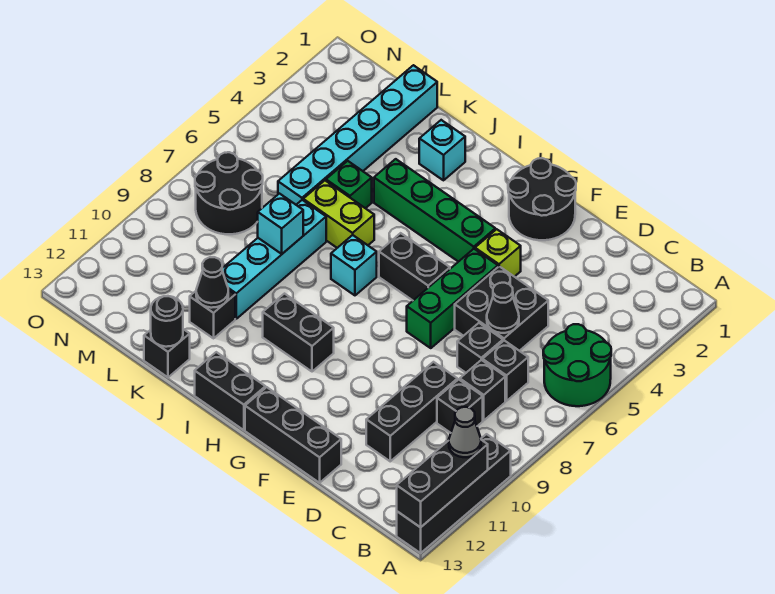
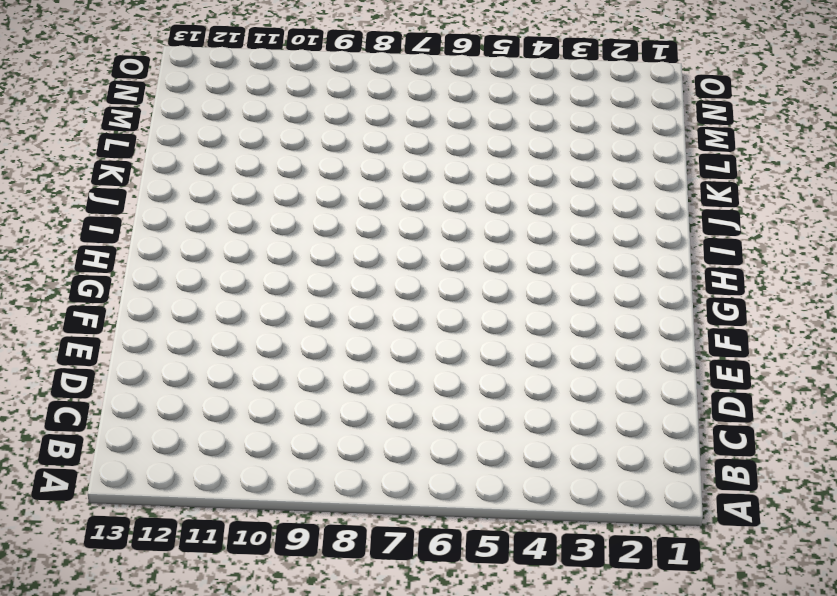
none -> green 2x2 round brick [543,324,611,406]
none -> black 1x4 brick [397,434,511,553]
none -> black 1x1 brick [483,340,528,401]
none -> black 1x1 brick [460,360,505,420]

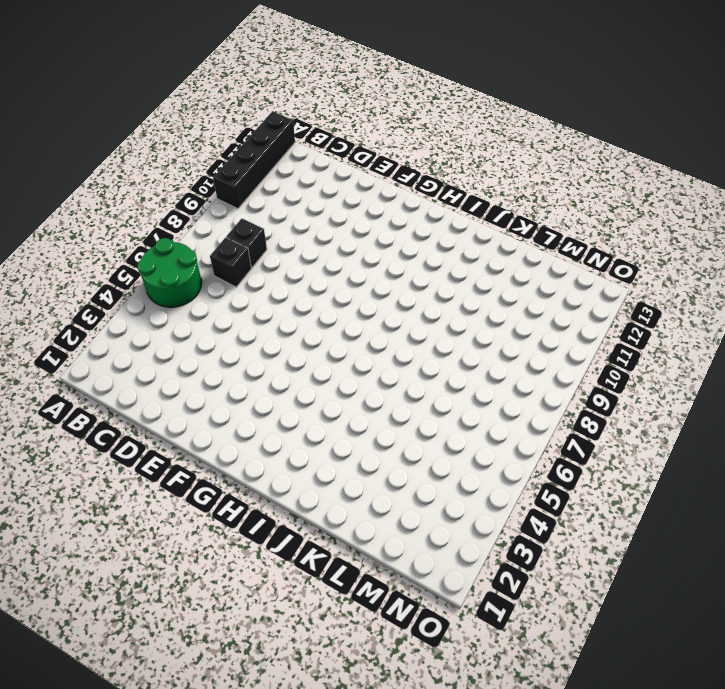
none -> black 1x1 brick [437,379,483,433]
none -> black 2x2 brick [455,266,548,351]
none -> black 1x1 brick [457,323,503,373]
none -> black 1x3 brick [366,362,457,461]

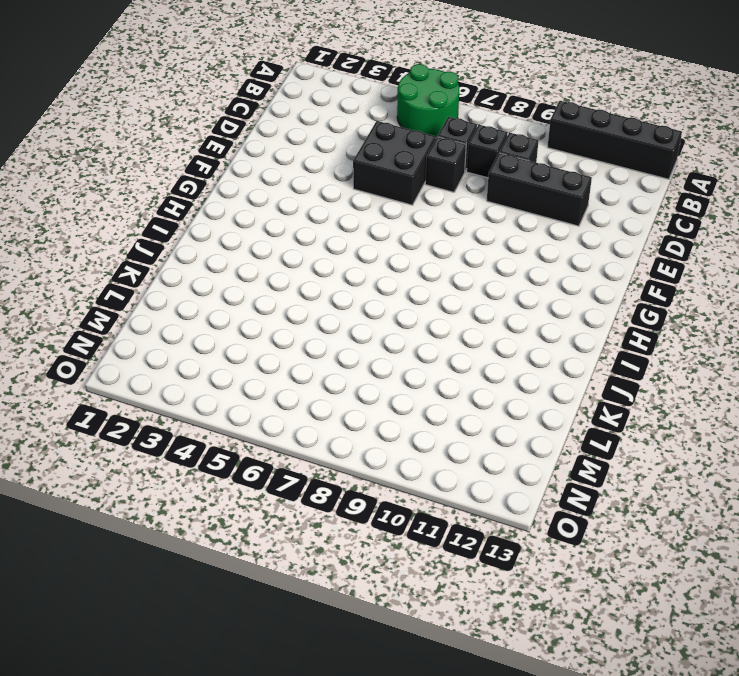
none -> black 1x3 brick [245,387,341,483]
none -> black 2x2 round brick [508,158,576,240]
none -> lime 1x1 brick [475,229,521,277]
none -> green 1x3 brick [407,249,498,348]

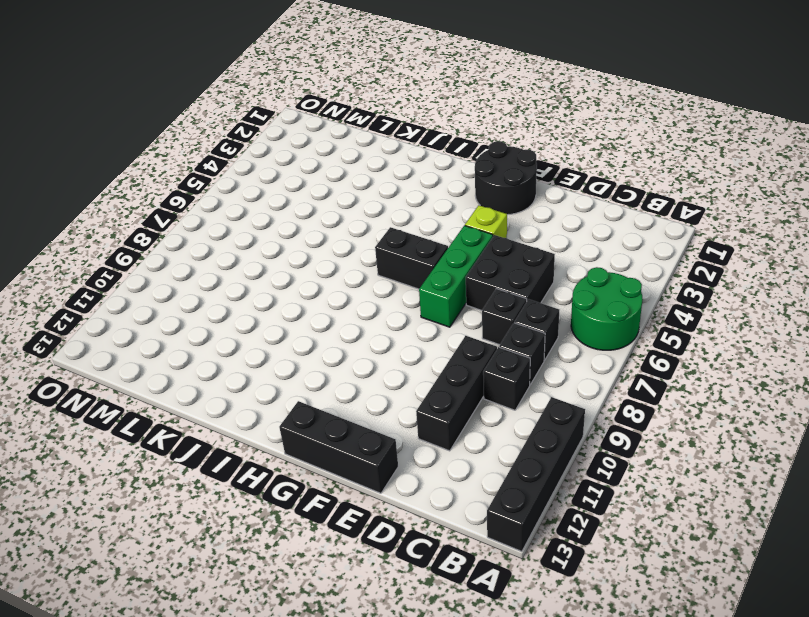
none -> green 1x4 brick [374,159,495,262]
none -> black 1x2 brick [263,294,334,372]
none -> black 1x2 brick [195,352,265,430]
none -> cyan 1x1 brick [331,235,377,295]

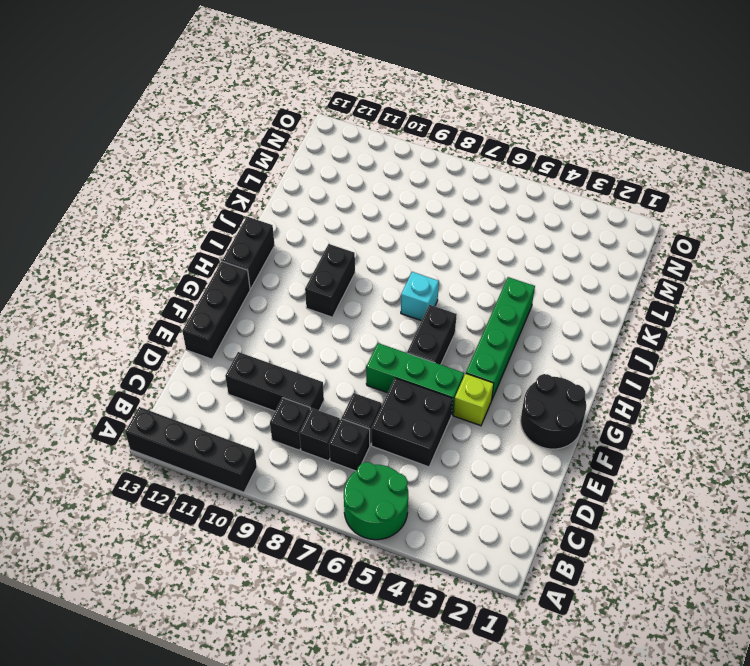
none -> cyan 1x1 brick [419,120,465,180]
none -> lime 1x2 brick [303,181,374,248]
none -> green 1x1 brick [326,161,372,208]
none -> cyan 1x4 brick [222,200,326,319]

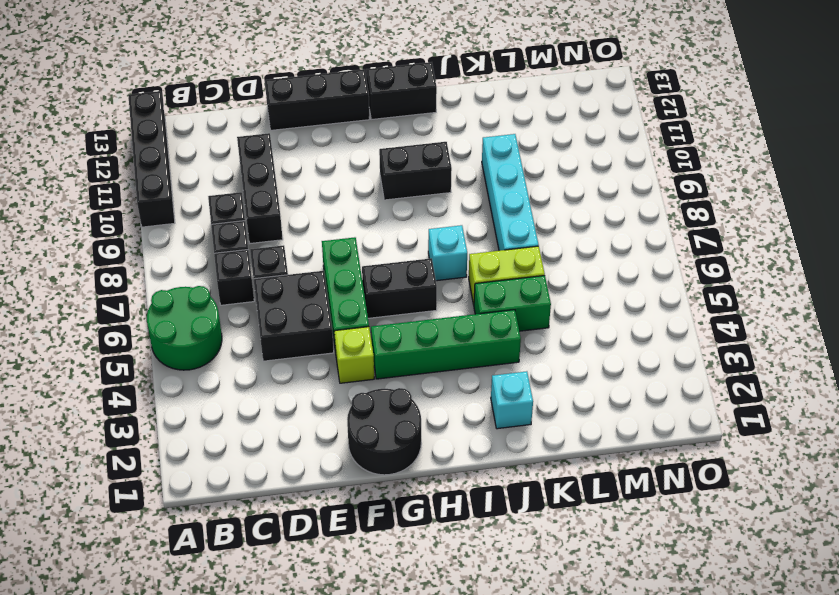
green 1x2 brick [474,276,551,331] -> green 1x1 brick [326,161,372,208]
none -> black 1x1 brick [190,290,235,338]
none -> black 1x1 brick [144,329,190,377]
none -> cyan 1x6 brick [278,65,437,205]
none -> black 2x2 round brick [195,152,263,234]

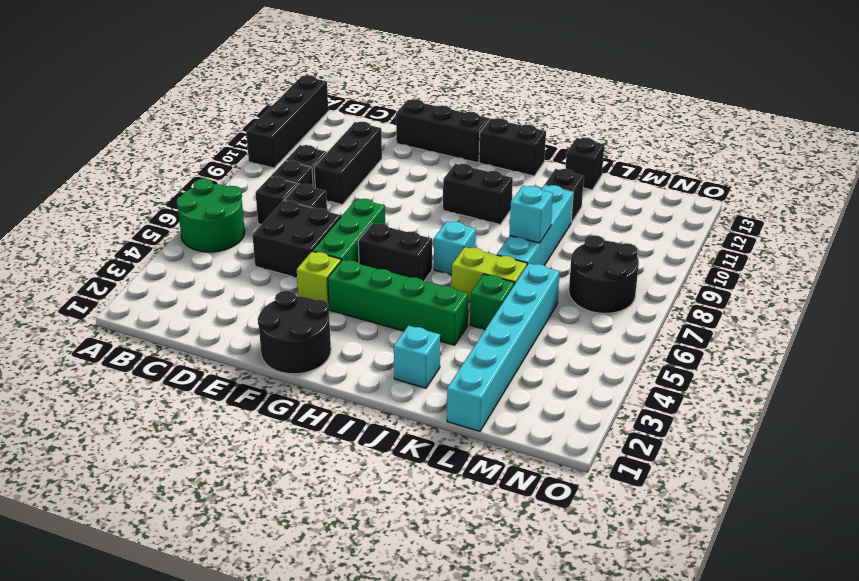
none -> black 1x3 brick [397,440,488,527]
none -> black 1x1 cone [487,283,519,333]
none -> black 1x1 cone [196,257,228,308]
none -> black 1x1 round brick [151,296,183,347]

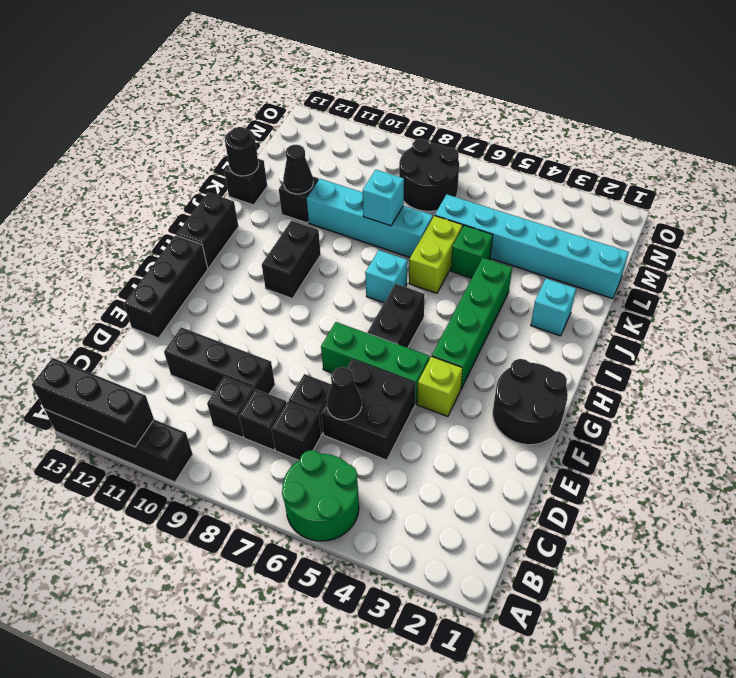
none -> grey 1x1 cone [449,407,481,457]

